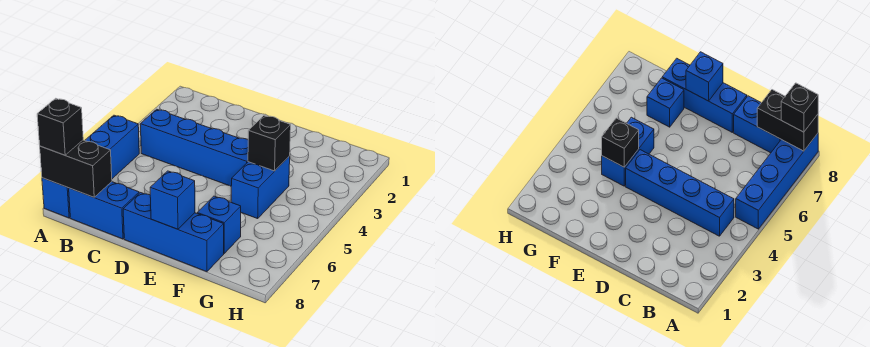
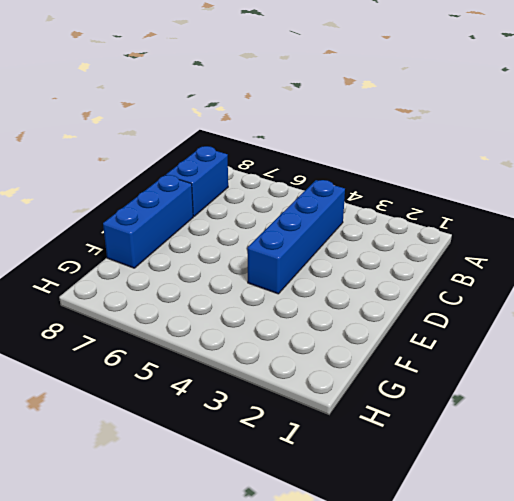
none -> blue 1x4 brick [42,115,139,218]
none -> blue 1x2 brick [231,156,290,219]

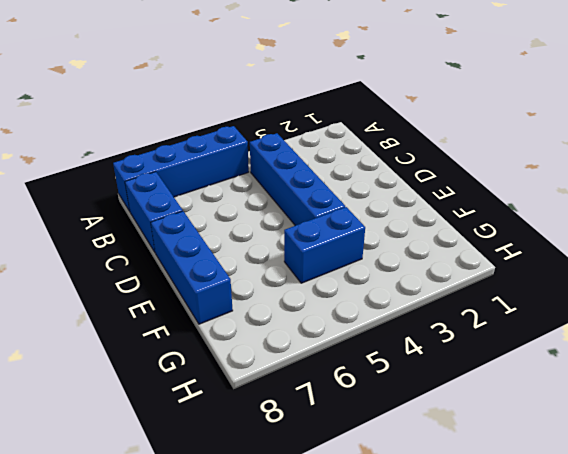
none -> blue 1x1 brick [197,196,241,253]
none -> black 1x2 brick [40,140,112,197]

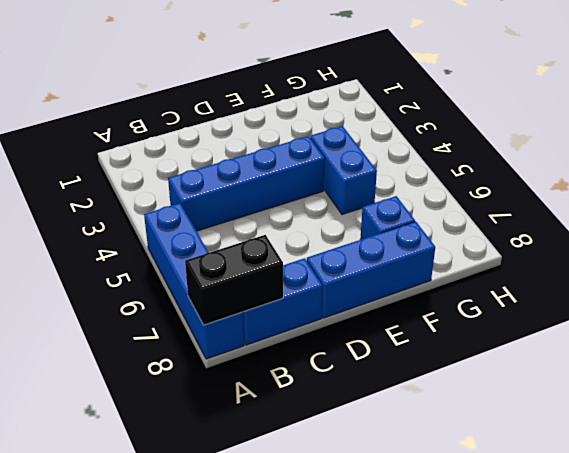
none -> blue 1x1 brick [150,171,195,229]
none -> black 1x1 brick [248,116,291,171]

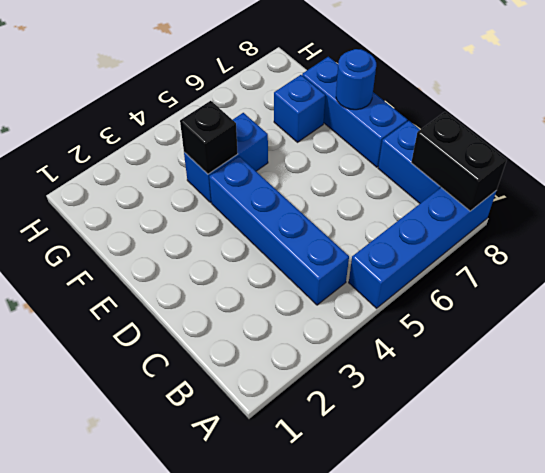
blue 1x1 round brick [336,49,376,110] -> blue 1x1 brick [150,171,195,229]
none -> black 1x1 brick [37,98,83,155]

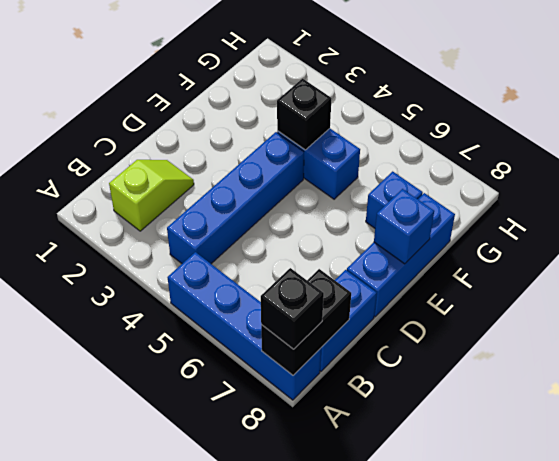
lime 1x2 slope [109,160,194,231] -> none

